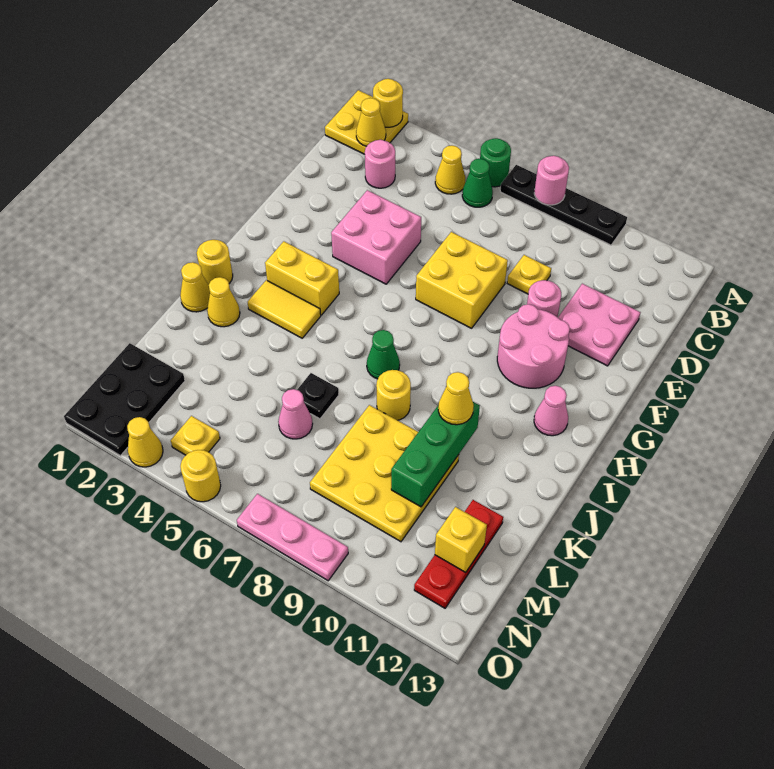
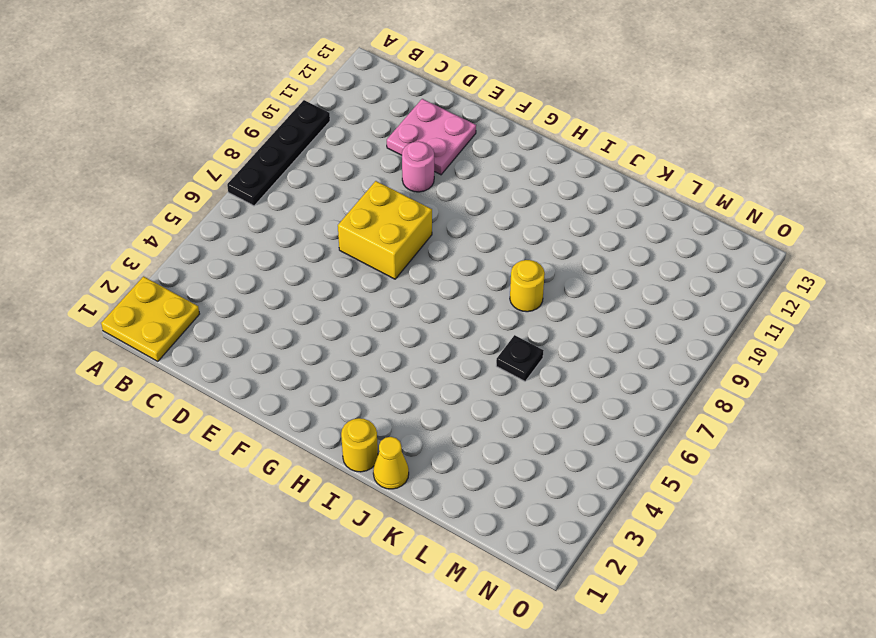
none -> green 1x1 round brick [480,138,511,187]
none -> yellow 1x1 cone [435,146,465,194]
none -> green 1x1 cone [462,159,493,207]
none -> pink 1x1 round brick [365,140,395,188]

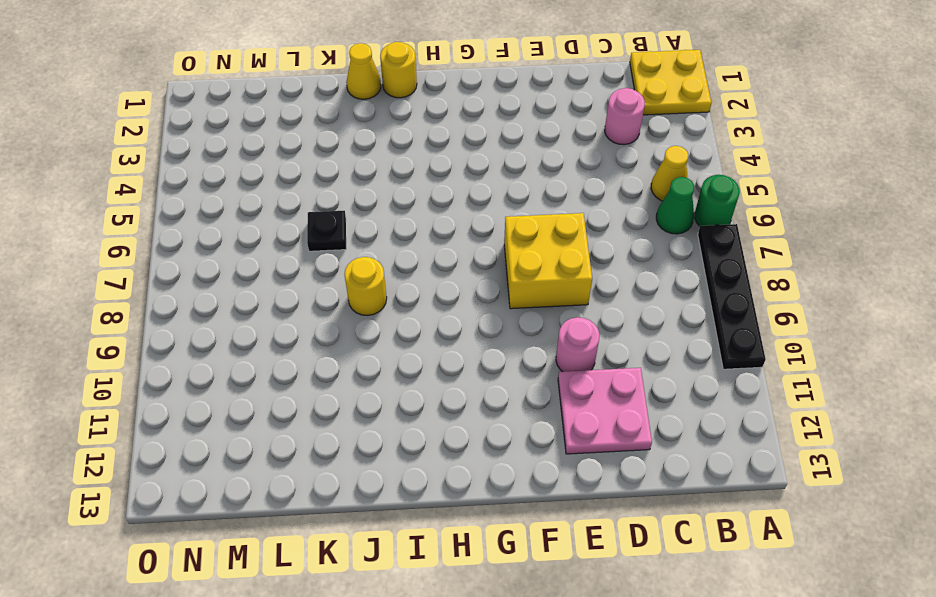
none -> yellow 1x1 plate [507,255,551,294]
none -> pink 2x2 brick [331,190,421,284]
none -> pink 2x2 round brick [497,304,570,388]
none -> yellow 1x2 brick [265,241,339,315]

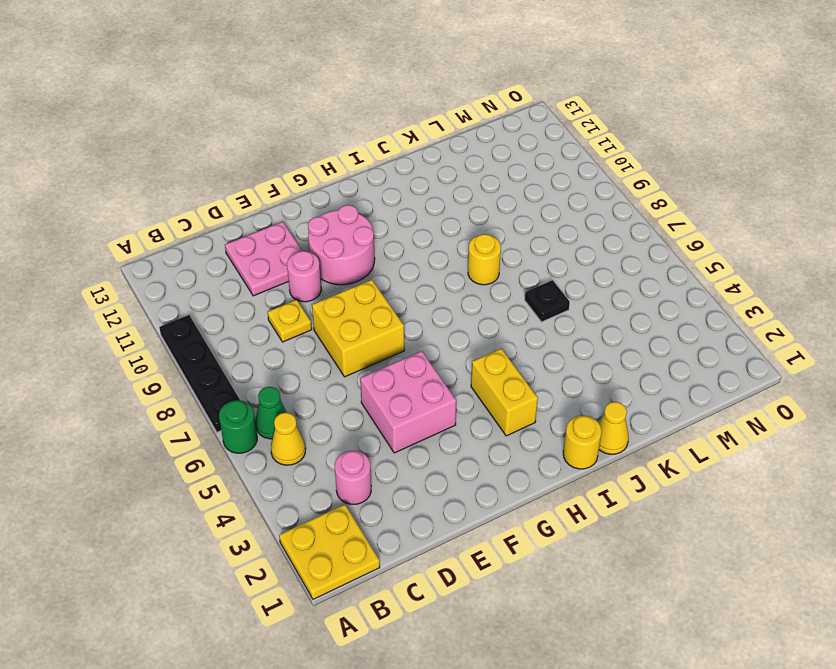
none -> pink 1x1 cone [534,386,568,436]
none -> yellow 1x2 tile [248,280,321,338]
none -> green 1x1 cone [367,330,400,379]
none -> yellow 1x1 cone [207,277,240,327]

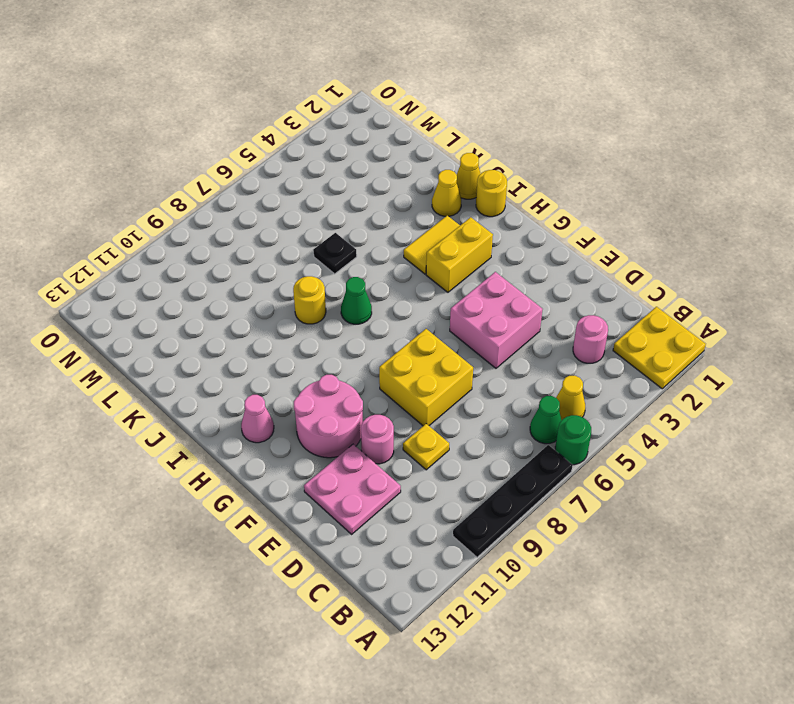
none -> yellow 3x3 plate [310,405,459,542]
none -> pink 1x1 cone [278,389,313,439]
none -> red 1x3 plate [414,500,503,608]
none -> black 2x3 plate [64,343,185,456]

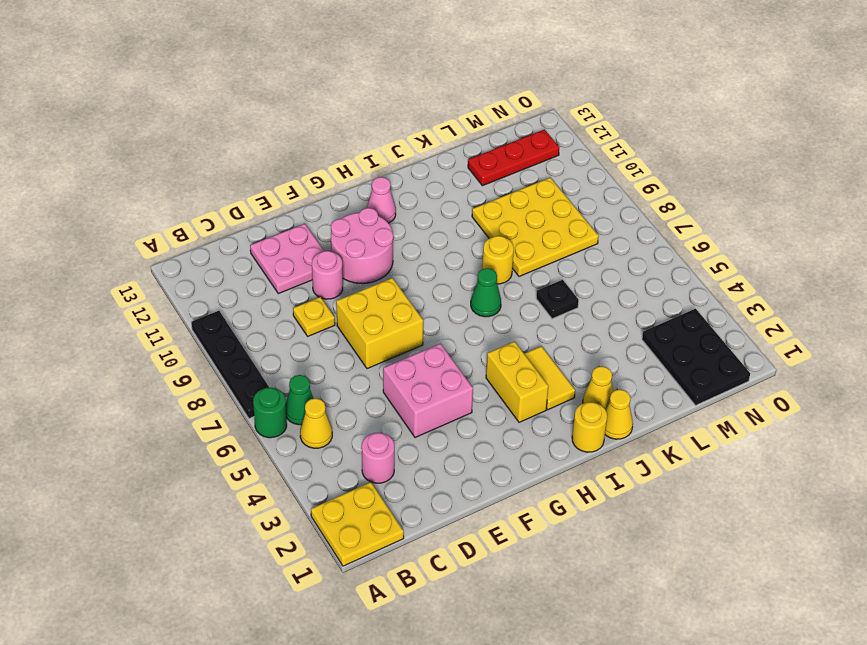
black 2x3 plate [642,309,750,405] -> black 2x3 plate turned to [64,343,185,456]
none -> pink 1x1 cone [278,389,313,439]
none -> yellow 1x1 plate [171,416,220,455]
none -> yellow 1x1 cone [127,417,163,467]
none -> yellow 1x1 round brick [180,450,221,502]

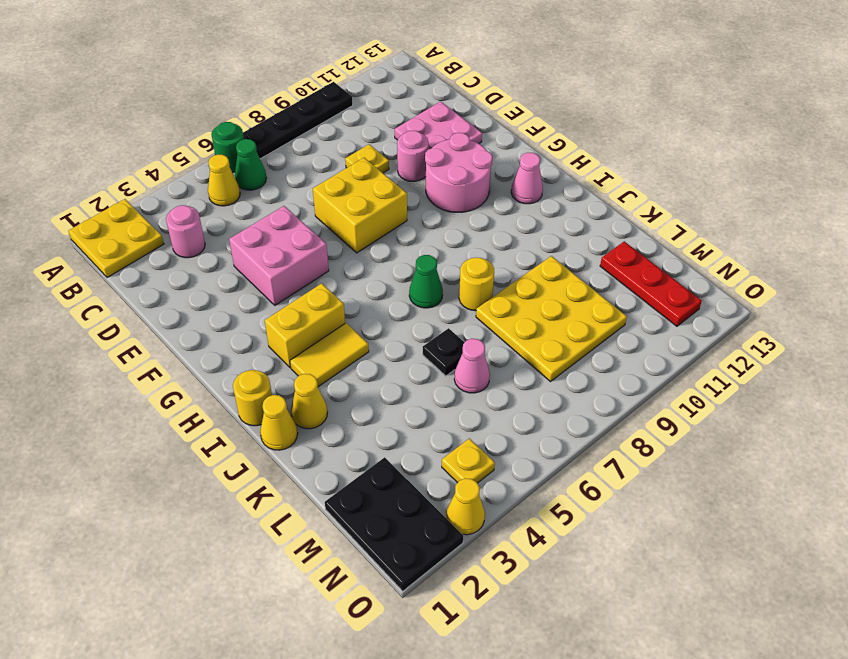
none -> yellow 1x1 round brick [180,450,221,502]
none -> pink 1x3 plate [237,494,348,581]
none -> yellow 1x1 round brick [373,79,403,127]
none -> pink 1x1 round brick [534,156,569,205]

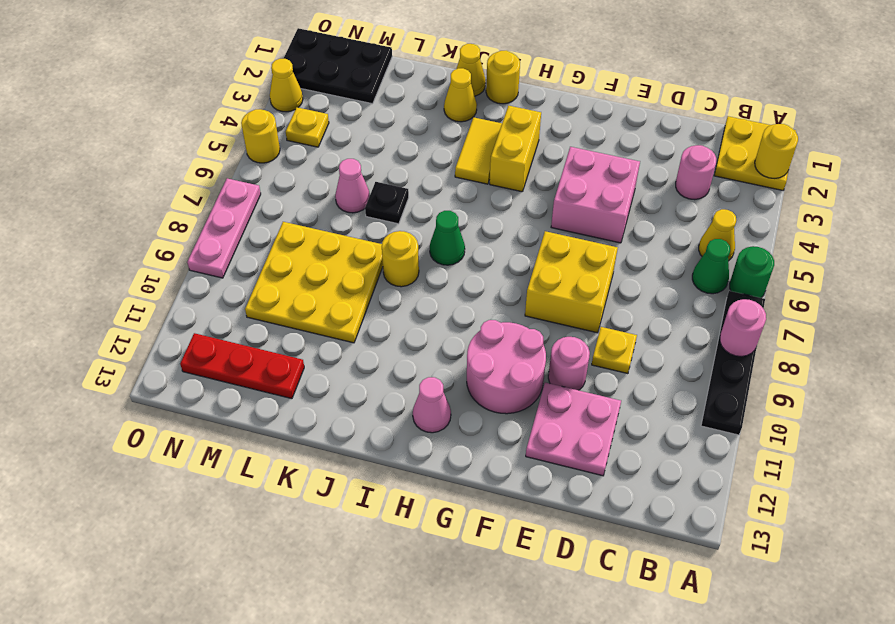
none -> yellow 1x1 cone [356,98,386,146]
none -> green 1x3 brick [391,402,480,507]
none -> yellow 1x1 brick [435,507,487,572]
none -> yellow 1x1 cone [438,372,474,425]

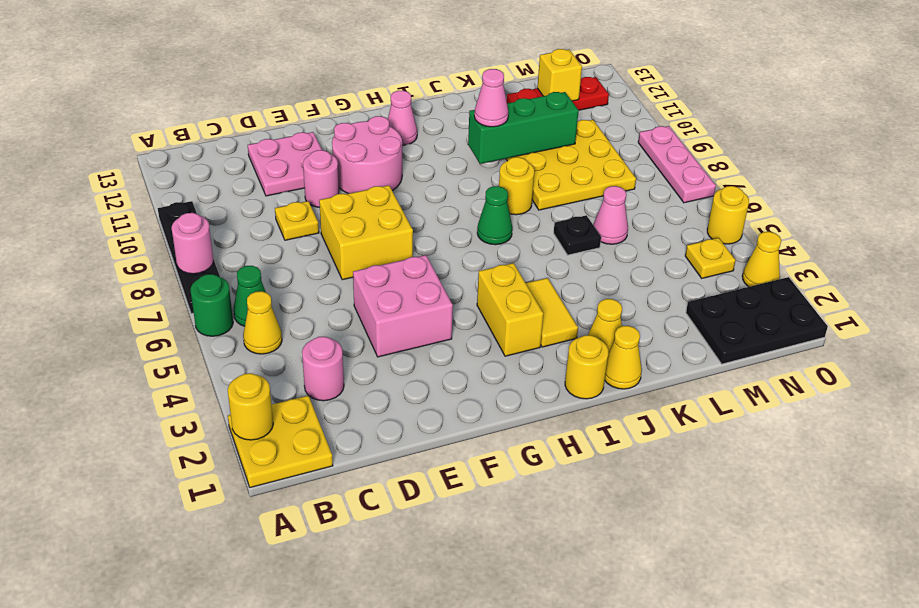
pink 1x1 cone [474,69,508,127] -> yellow 1x1 cone [438,372,474,425]
none -> yellow 1x1 cone [356,98,386,146]

